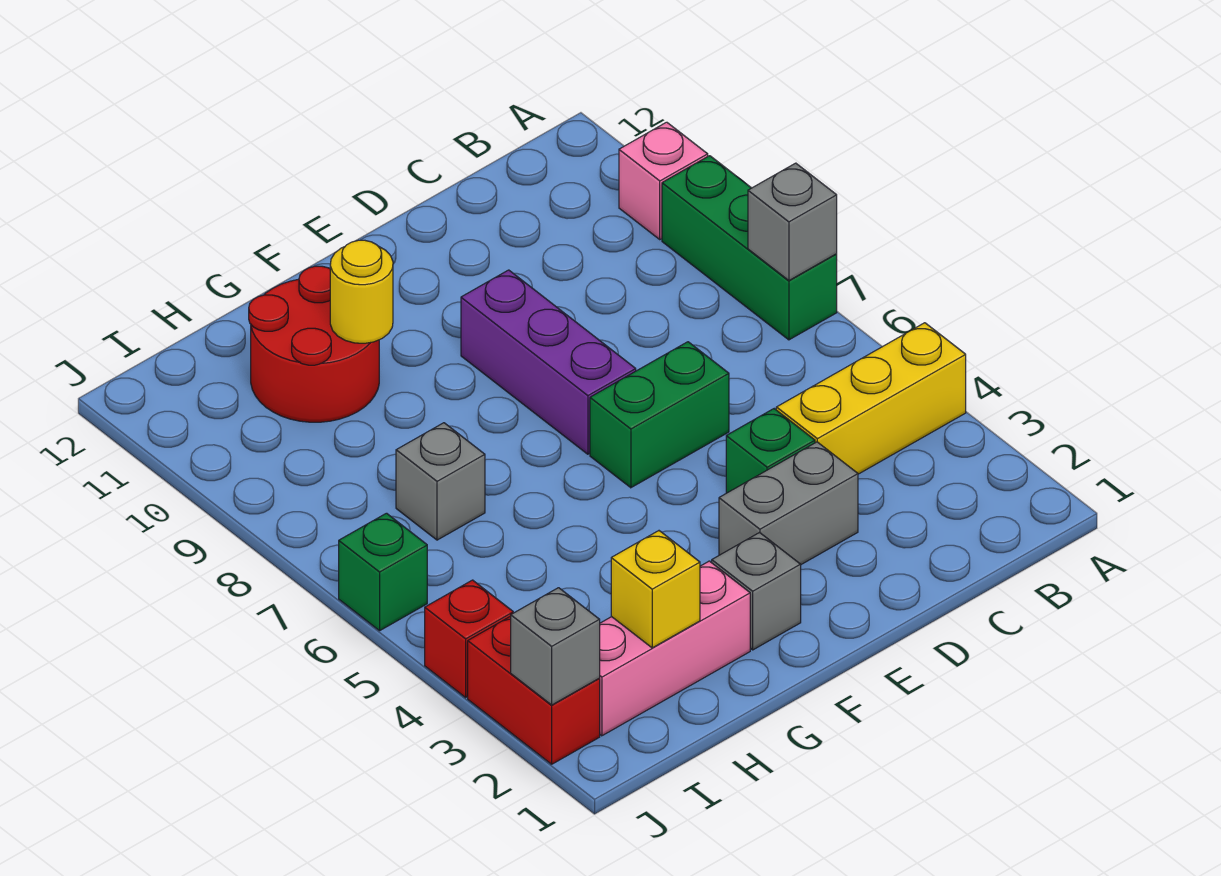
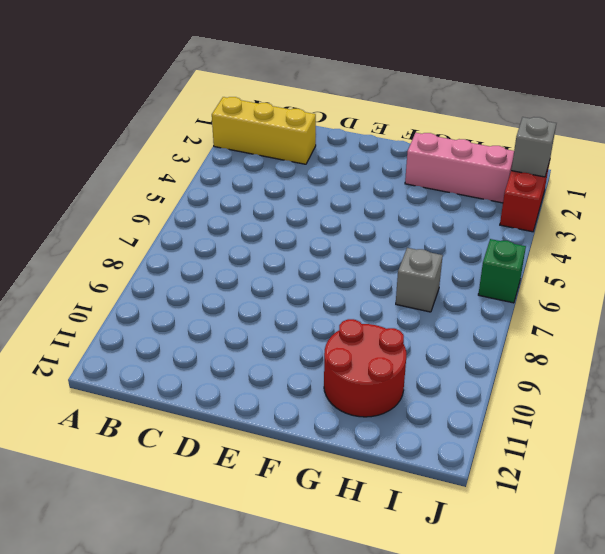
yellow 1x3 brick [212,97,316,164] -> yellow 1x3 brick moved to [776,323,966,474]
none -> green 1x3 brick [662,156,837,340]
none -> pink 1x1 brick [619,122,708,239]
none -> grey 1x2 brick [719,442,858,564]

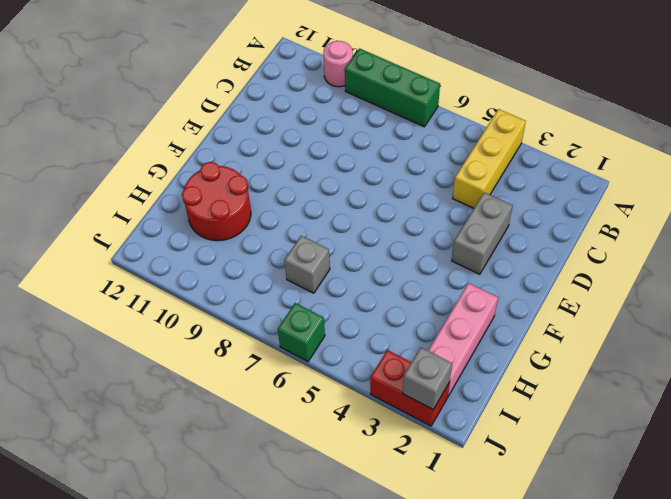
pink 1x1 round brick [323,41,353,87] -> pink 1x1 brick [619,122,708,239]
none -> green 1x1 brick [726,409,815,493]
none -> green 1x2 brick [590,342,729,488]
none -> purple 1x3 brick [461,270,636,454]

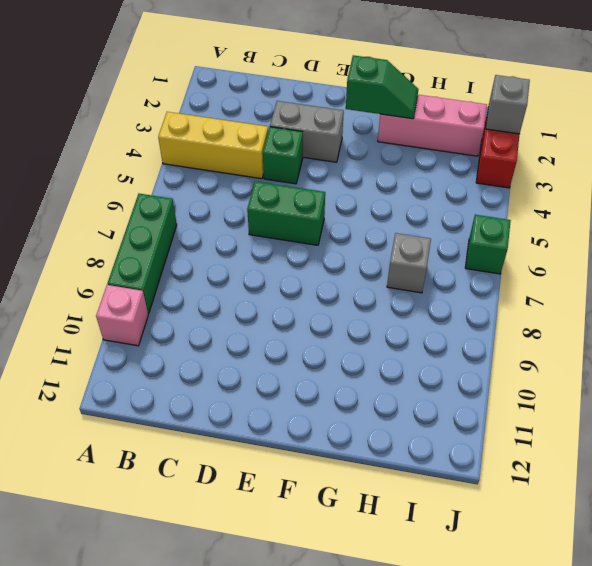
green 1x2 slope [346,55,418,119] -> none
none -> purple 1x3 brick [461,270,636,454]
none -> grey 1x1 brick [712,533,801,650]
none -> red 2x2 round brick [249,266,379,422]

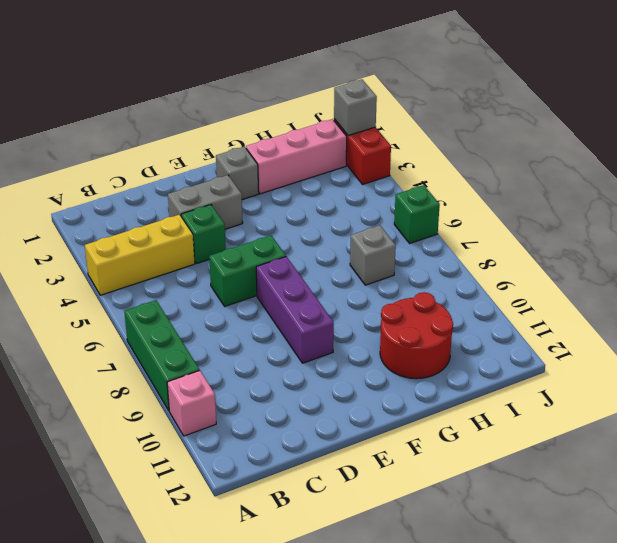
none -> red 1x1 brick [425,580,513,697]
none -> grey 1x1 brick [748,163,837,280]
none -> yellow 1x1 round brick [330,240,393,343]

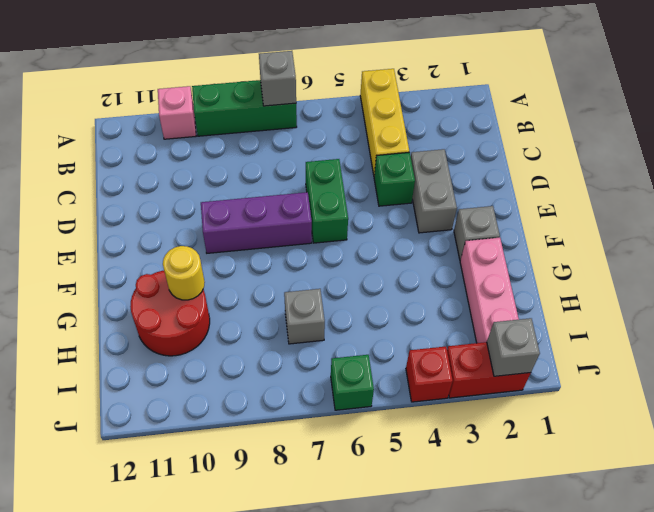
none -> yellow 1x1 brick [611,531,700,648]

